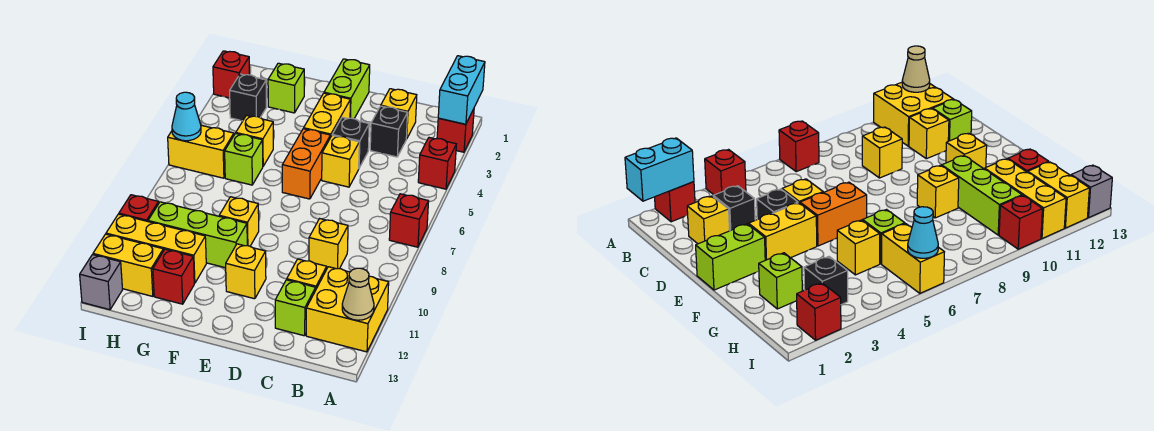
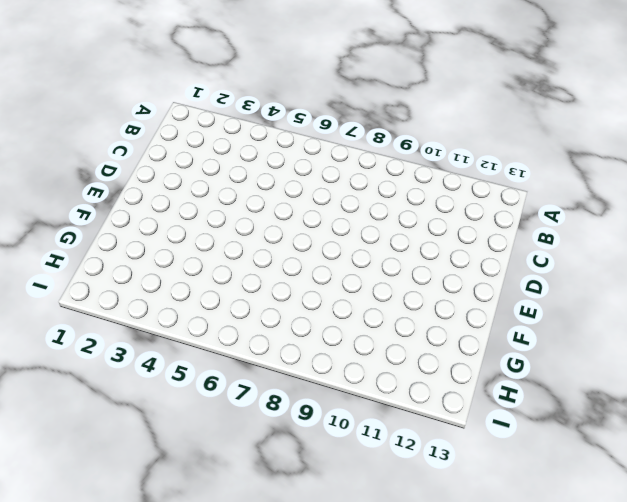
none -> red 1x1 brick [437,109,474,152]
none -> red 1x1 brick [418,138,456,189]
none -> red 1x1 brick [389,194,429,247]
none -> yellow 2x2 brick [306,267,389,352]

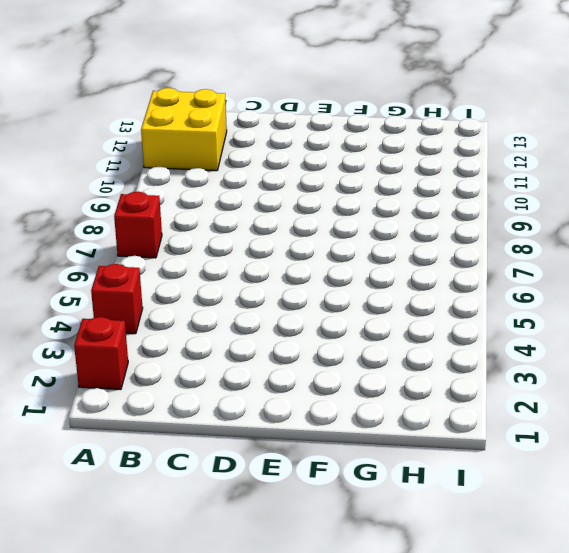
none -> yellow 1x1 brick [381,89,417,139]
none -> black 1x1 brick [370,106,408,157]
none -> yellow 1x1 brick [309,219,348,269]
none -> yellow 1x1 brick [287,259,327,289]

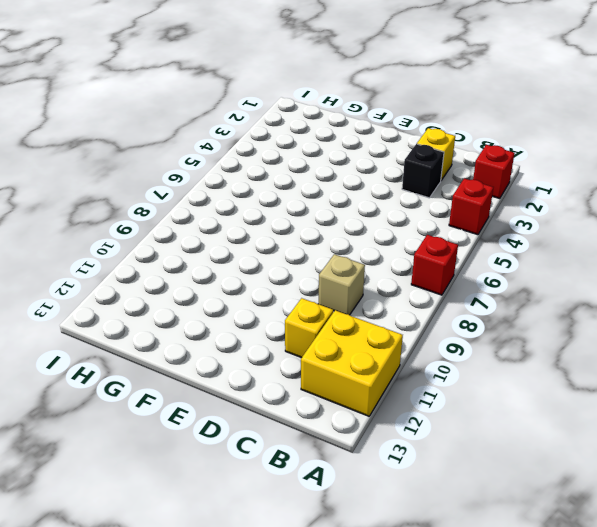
tan 1x1 brick [318,254,365,315] -> yellow 1x1 brick [309,219,348,269]
none -> lime 1x1 brick [275,280,316,336]
none -> black 1x1 brick [332,117,369,168]
none -> yellow 1x1 brick [322,135,359,187]
none -> lime 1x2 brick [324,59,370,119]

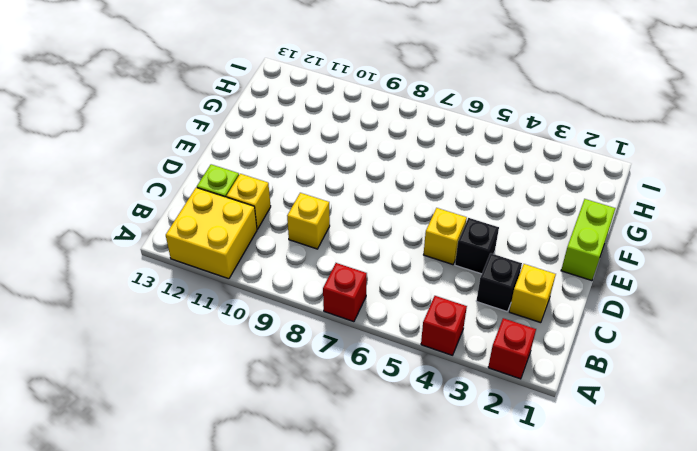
lime 1x2 brick [561,199,615,281] -> lime 1x2 brick turned to [324,59,370,119]
none -> yellow 1x2 brick [304,93,350,137]
none -> orange 1x2 brick [282,129,330,199]
none -> yellow 1x1 brick [226,244,266,299]
none -> yellow 1x1 brick [219,197,259,246]

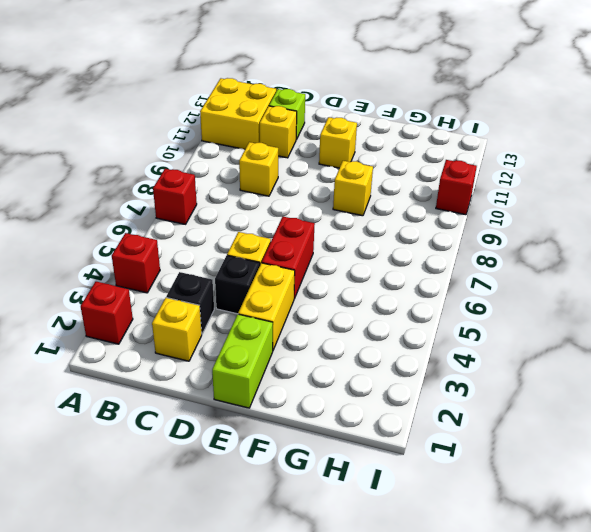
red 1x2 brick [262,217,315,299] -> orange 1x2 brick [282,129,330,199]
none -> lime 1x3 brick [148,202,247,268]
none -> lime 1x1 brick [268,63,304,113]
none -> yellow 1x1 brick [236,115,273,166]
none -> lime 1x1 brick [225,133,263,185]

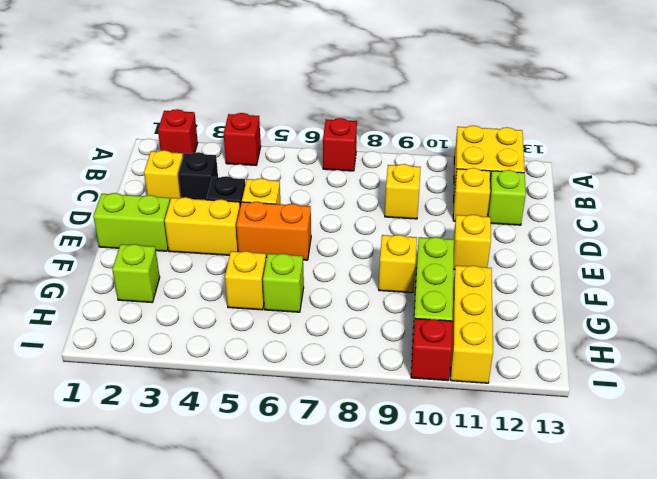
none -> red 1x1 brick [153,249,194,304]
none -> black 1x1 brick [230,74,267,121]
none -> yellow 1x2 brick [168,125,234,178]
none -> yellow 1x2 brick [93,234,163,296]

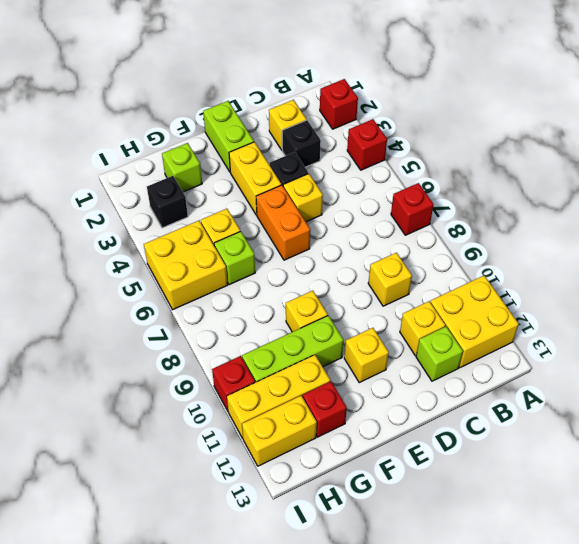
yellow 2x2 brick [144,221,228,310] -> yellow 1x2 brick [168,125,234,178]
none -> red 1x1 brick [213,51,249,98]
none -> grey 1x1 brick [80,255,123,310]
none -> cyan 1x2 brick [438,56,485,124]
none -> tan 1x1 cone [342,268,374,320]

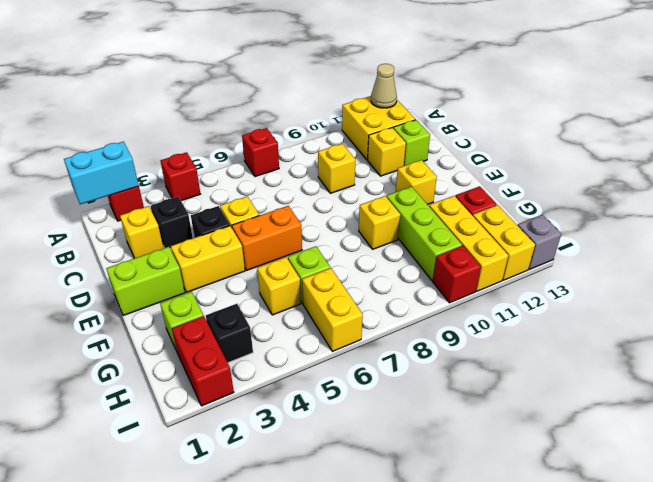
red 1x2 brick [172,316,234,406] -> red 1x1 brick [213,51,249,98]
none -> cyan 1x1 cone [172,92,201,141]

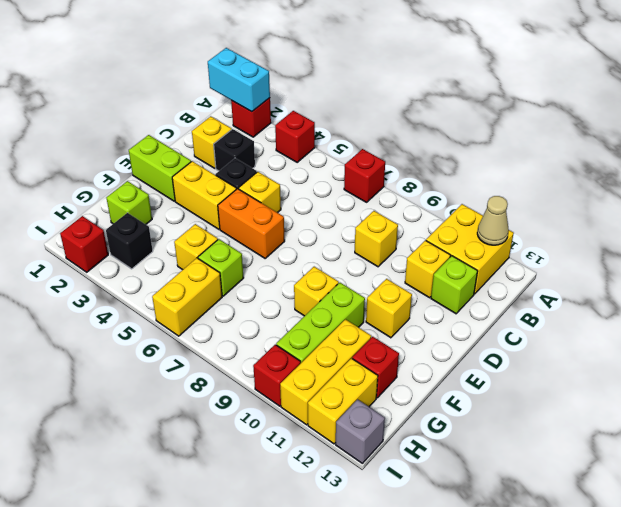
none -> cyan 1x1 cone [172,92,201,141]

